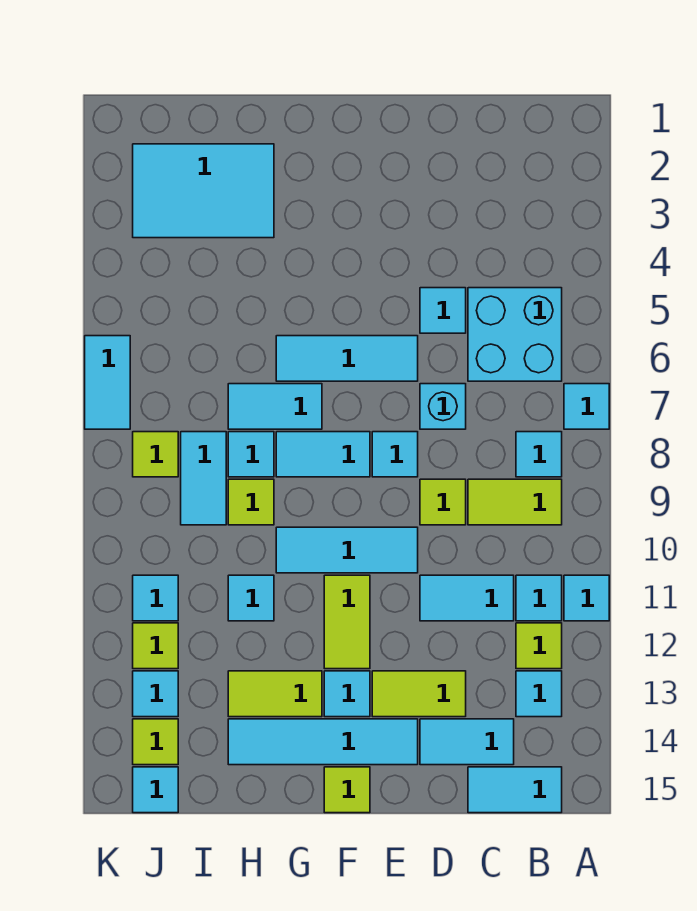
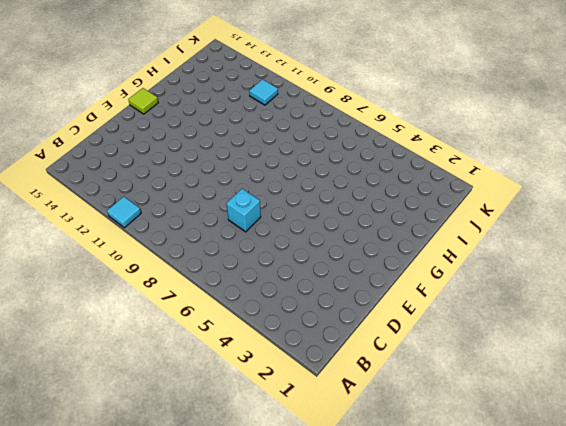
none -> cyan 1x1 tile [564,384,609,429]
none -> cyan 2x2 brick [468,288,562,381]
none -> cyan 1x1 tile [516,432,562,477]
none -> lime 1x2 tile [468,479,562,525]

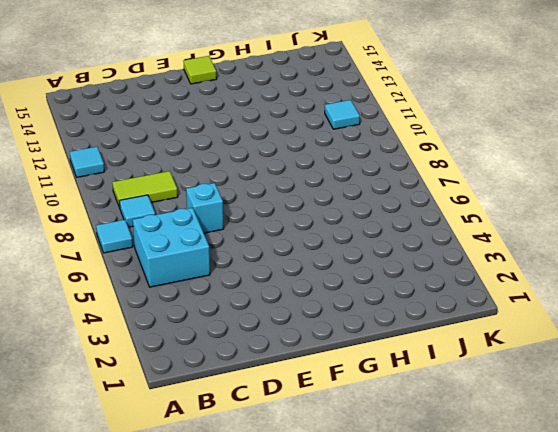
none -> cyan 1x1 tile [516,575,562,621]
none -> lime 1x1 tile [516,623,562,669]
none -> cyan 1x1 tile [516,671,562,717]
none -> cyan 1x2 tile [468,767,562,813]

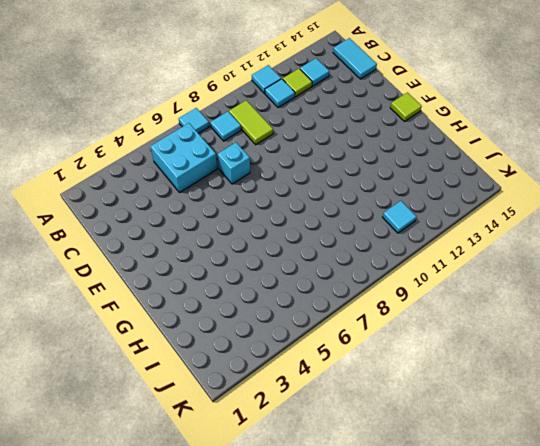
none -> cyan 1x2 tile [420,575,514,621]
none -> cyan 1x2 tile [420,719,514,765]
none -> cyan 1x1 tile [420,288,466,333]
none -> lime 1x1 tile [420,479,466,525]

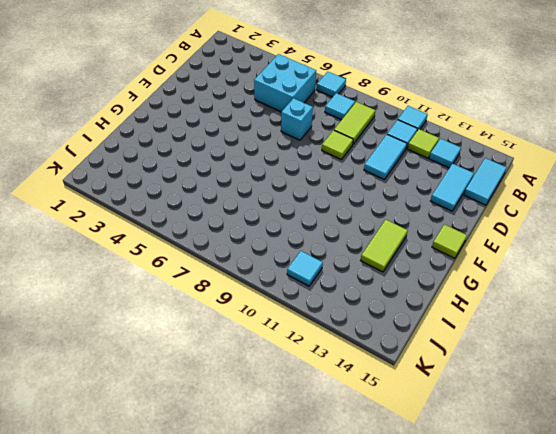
none -> cyan 1x1 tile [420,288,466,333]
none -> lime 1x2 tile [372,671,466,717]
none -> cyan 1x3 tile [276,336,418,381]
none -> cyan 1x1 tile [372,432,418,477]

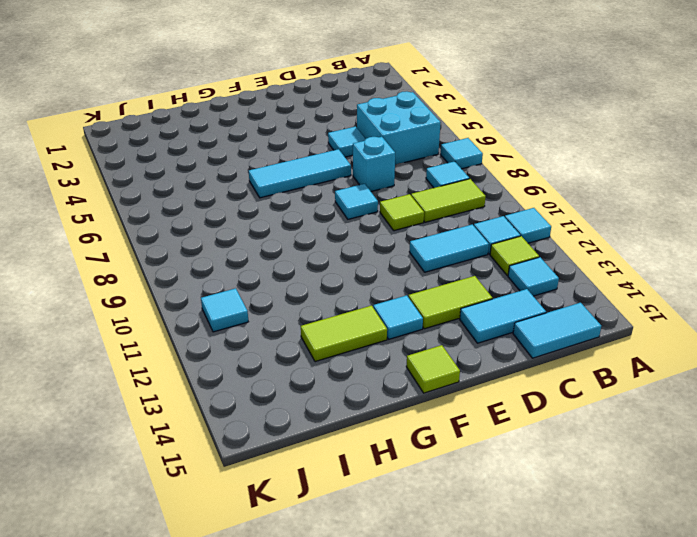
none -> cyan 1x3 tile [276,527,418,573]
none -> cyan 1x4 tile [228,719,418,765]
none -> cyan 1x2 tile [276,432,370,477]
none -> lime 1x2 tile [324,575,370,669]

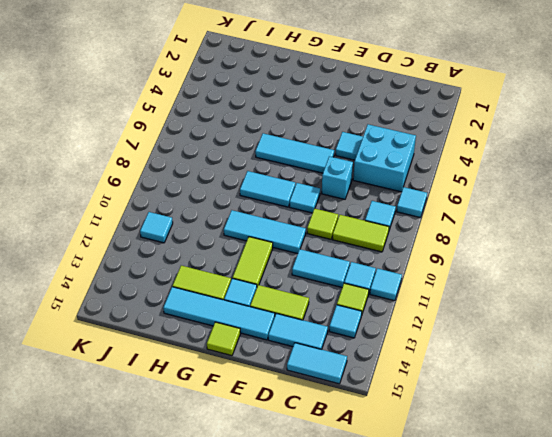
none -> cyan 1x2 tile [228,384,322,429]
none -> cyan 2x3 tile [133,144,274,238]
none -> cyan 1x1 tile [228,432,274,477]
none -> lime 1x1 tile [228,479,274,525]

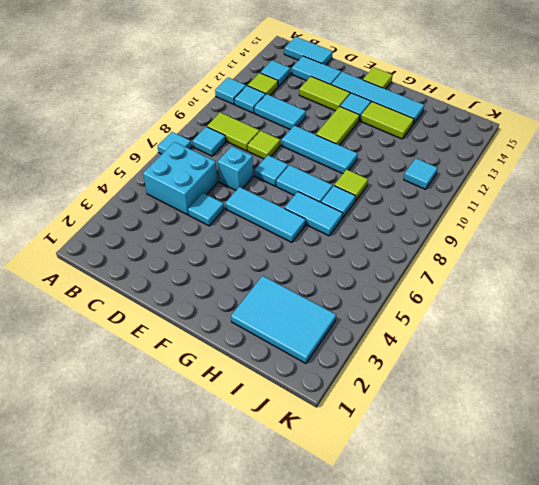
none -> cyan 1x1 tile [228,575,274,621]
none -> cyan 1x2 tile [181,432,226,525]
none -> lime 1x1 tile [133,432,178,477]
none -> lime 1x1 tile [133,623,178,669]

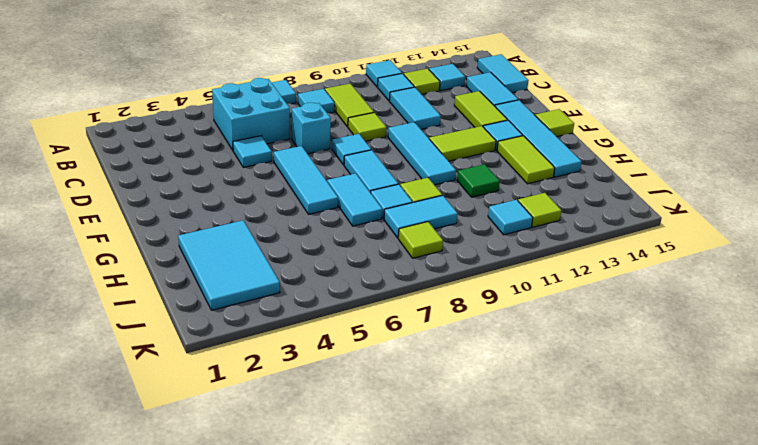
green 1x1 tile [457,164,500,197] -> cyan 1x1 tile [228,575,274,621]
none -> cyan 1x1 tile [133,671,178,717]
none -> lime 1x1 tile [133,719,178,765]
none -> cyan 1x1 tile [133,767,178,813]
none -> cyan 1x2 tile [85,336,130,429]

